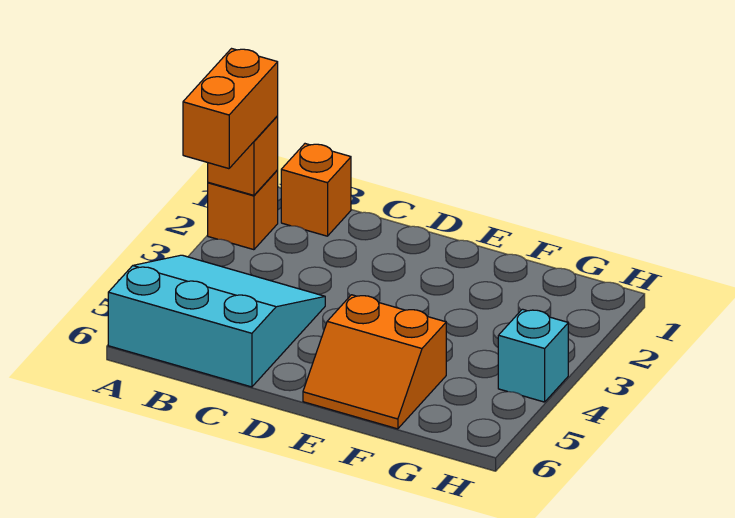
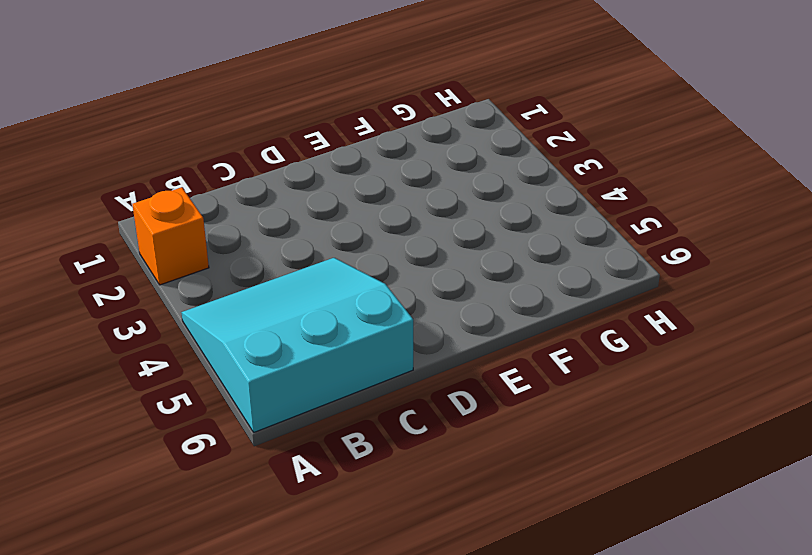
none -> orange 1x1 brick [281,144,351,236]
none -> orange 2x2 slope [303,295,446,429]

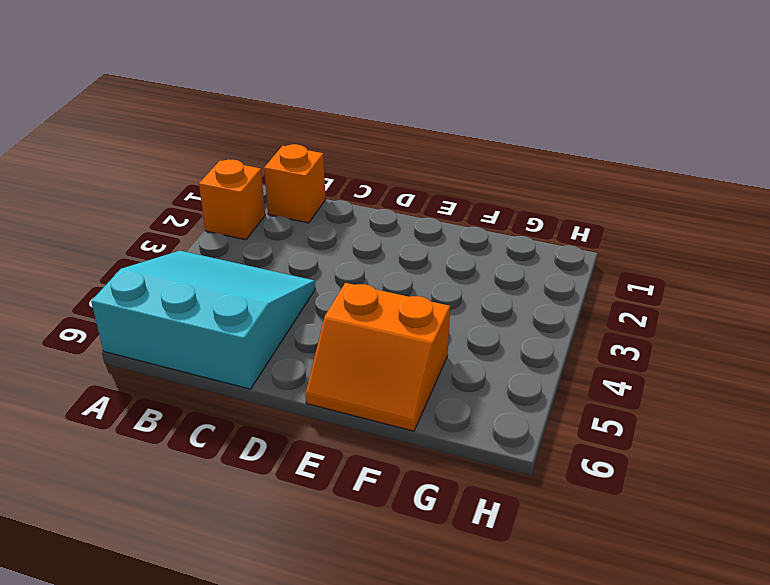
none -> cyan 1x1 brick [498,309,568,402]
none -> orange 1x1 brick [208,116,278,195]

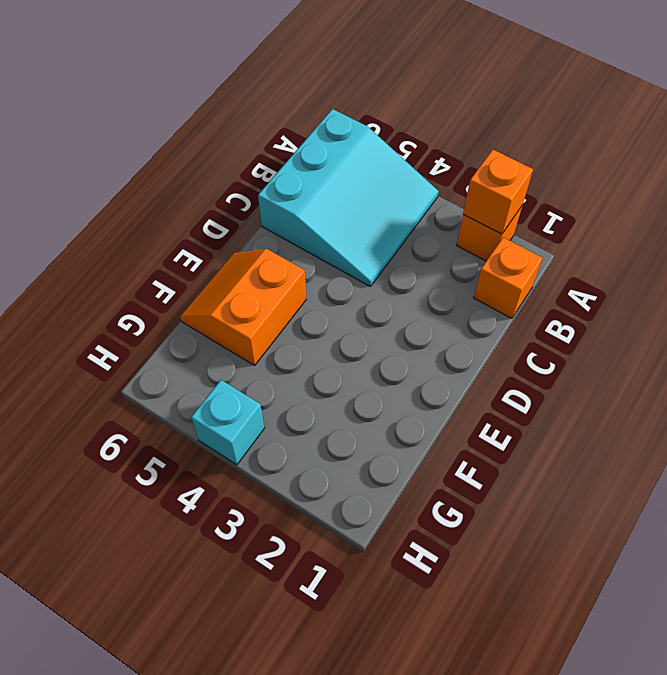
none -> orange 1x2 brick [183,49,278,169]

